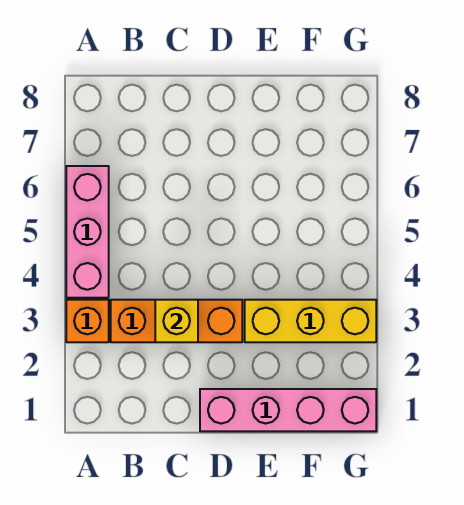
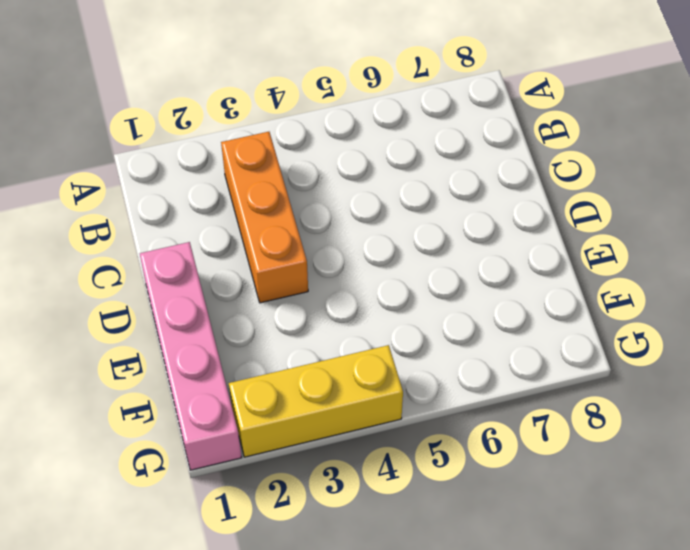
yellow 1x3 brick [229,345,403,457] -> yellow 1x3 brick turned to [245,300,376,342]
none -> orange 1x1 brick [66,300,109,342]
none -> pink 1x3 brick [66,166,109,298]

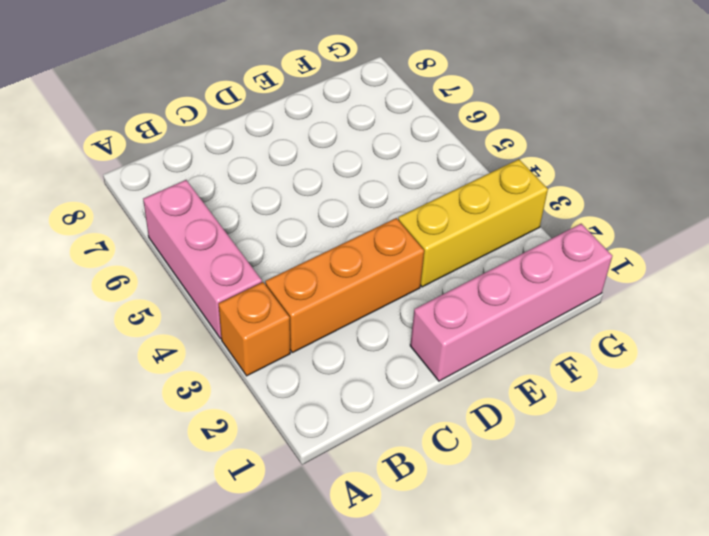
none -> yellow 1x1 brick [155,300,198,342]

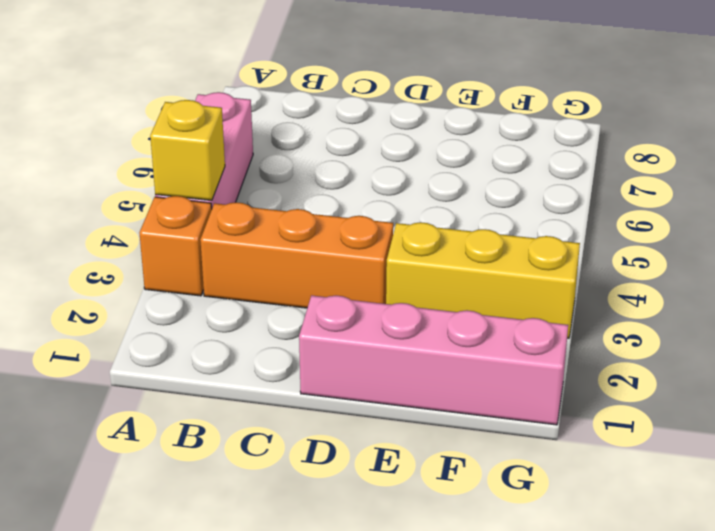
yellow 1x1 brick [150,100,225,201] -> yellow 1x1 brick moved to [155,300,198,342]

